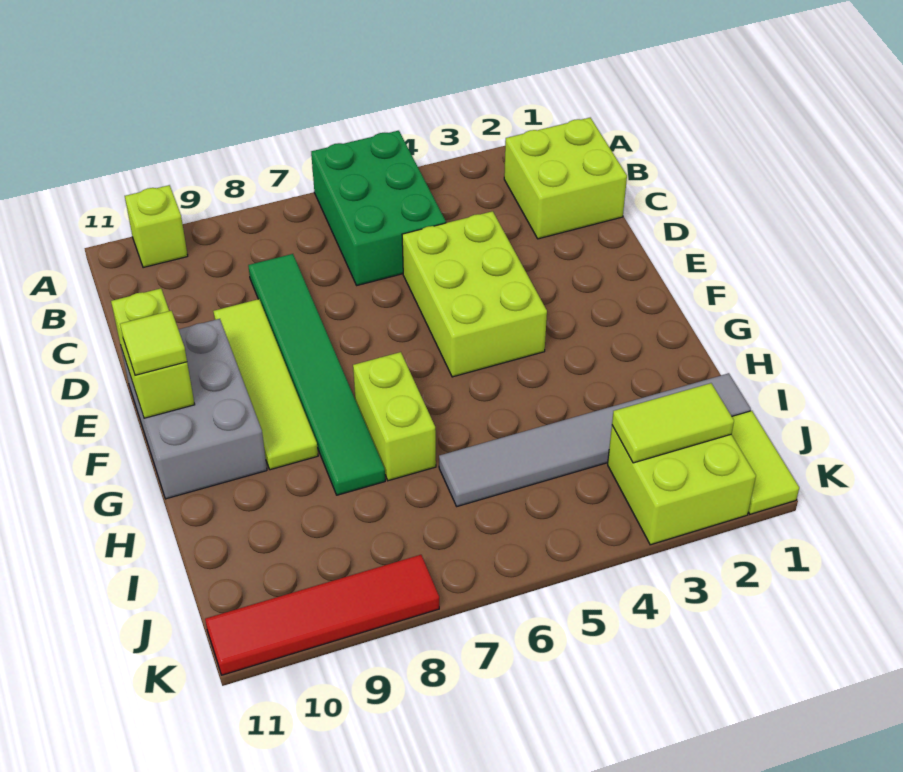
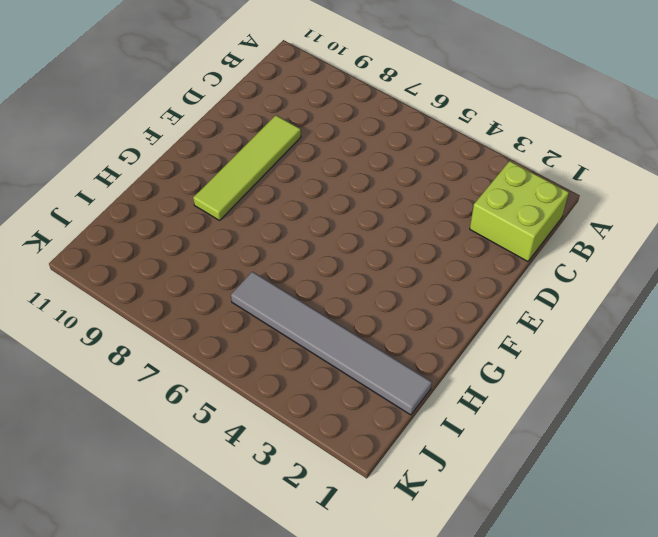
none -> green 2x3 brick [311,131,446,285]
none -> lime 1x1 brick [125,185,188,268]
none -> green 1x6 tile [248,254,385,495]

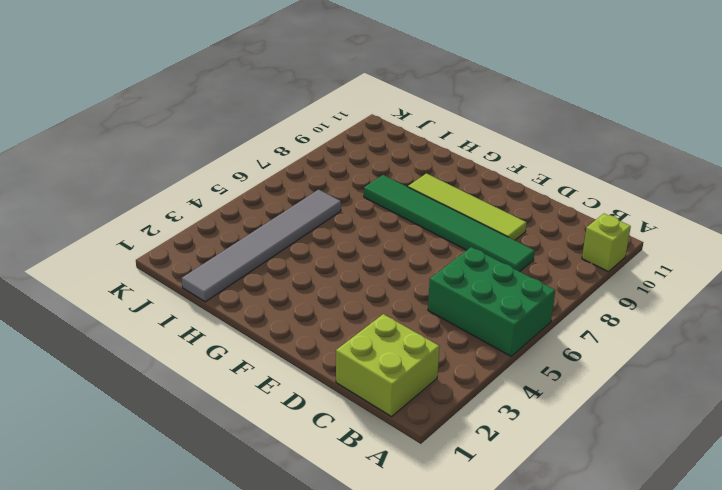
none -> lime 2x3 brick [402,211,547,377]
none -> grey 2x3 brick [121,319,267,499]
none -> lime 1x2 brick [353,352,436,481]

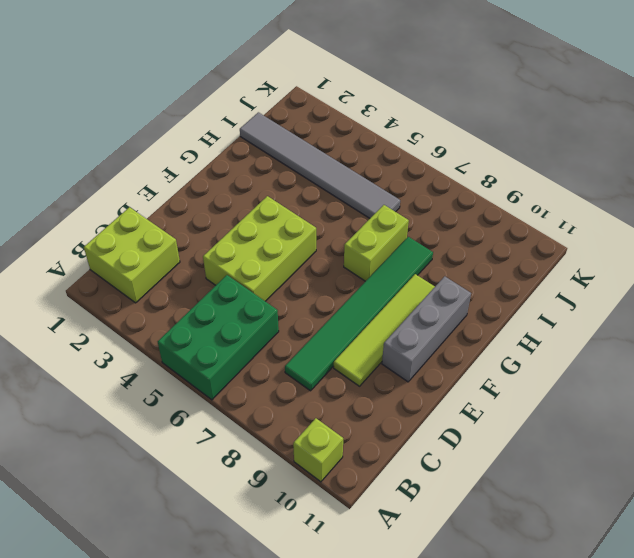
grey 1x3 brick [382,276,471,382] -> grey 2x3 brick [121,319,267,499]
none -> lime 1x2 tile [731,411,799,514]
none -> lime 2x2 brick [608,426,756,545]
none -> red 1x4 tile [205,555,439,675]

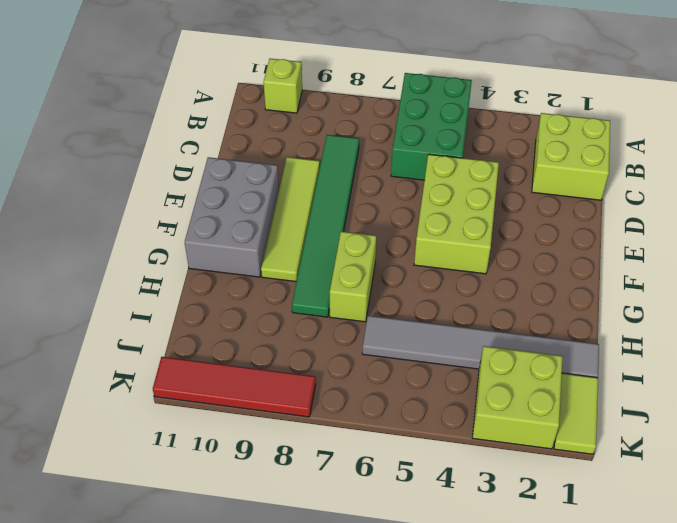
none -> lime 1x2 brick [111,288,195,418]
none -> lime 1x2 tile [612,383,734,463]
none -> lime 1x1 tile [120,311,187,375]

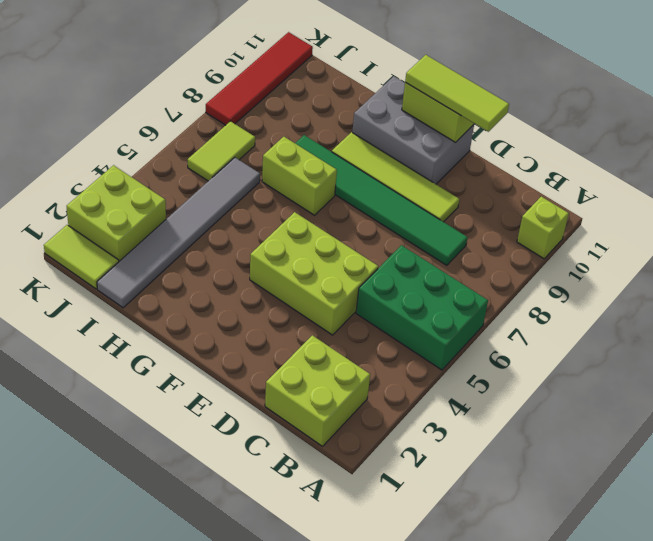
lime 1x3 tile [405,55,509,132] -> lime 1x1 tile [120,311,187,375]
lime 1x2 tile [188,121,255,181] -> lime 1x2 tile moved to [612,383,734,463]

